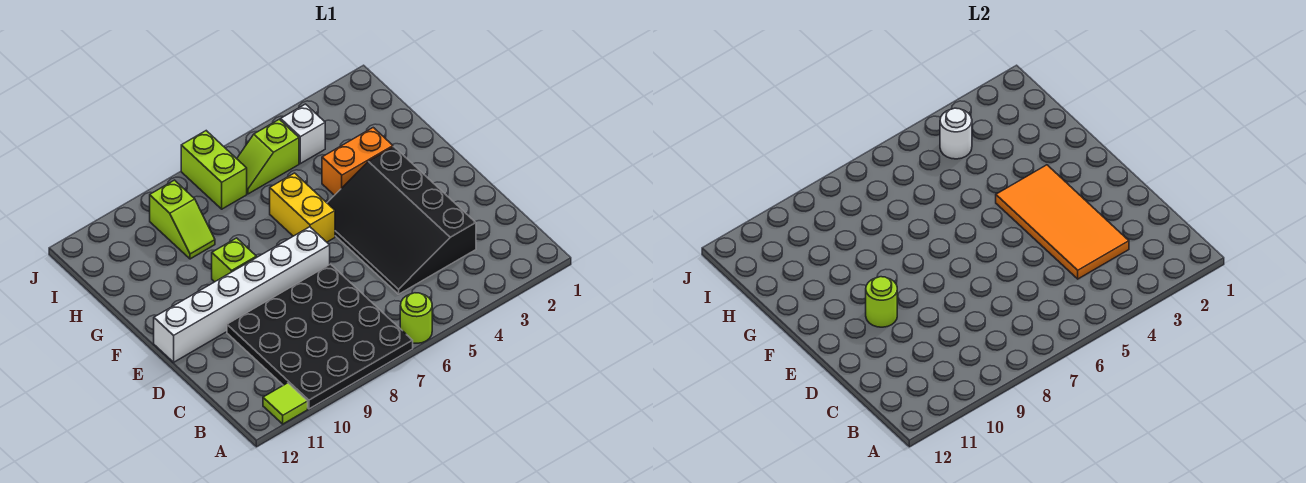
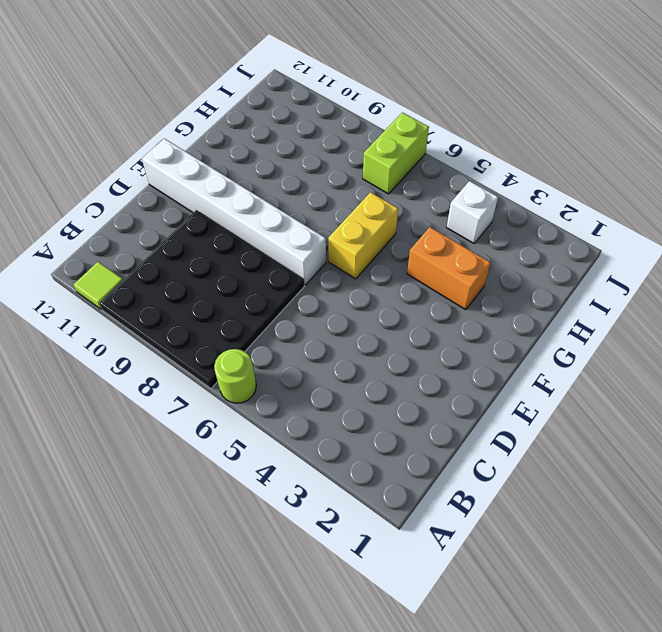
none -> black 3x4 slope [327,147,476,294]
none -> lime 1x1 brick [212,238,256,282]
none -> lime 1x2 slope [150,180,215,259]

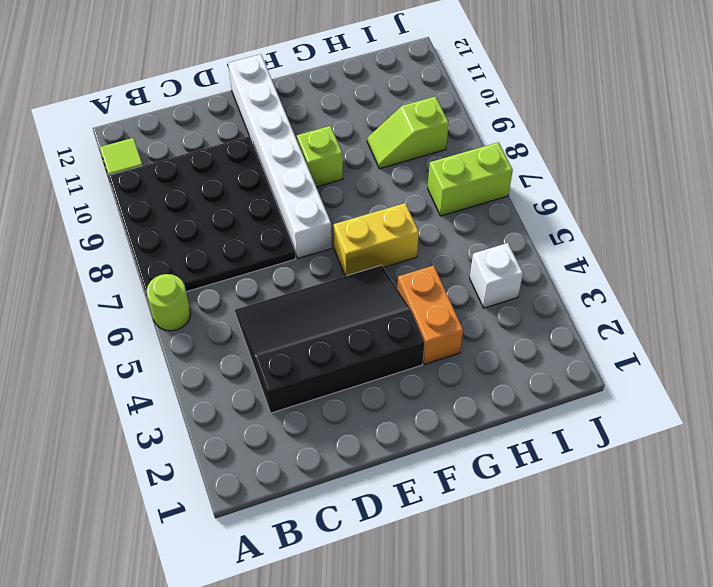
none -> lime 1x2 slope [237,119,299,194]
none -> orange 2x4 tile [996,165,1129,279]
none -> lime 1x1 round brick [866,277,897,327]

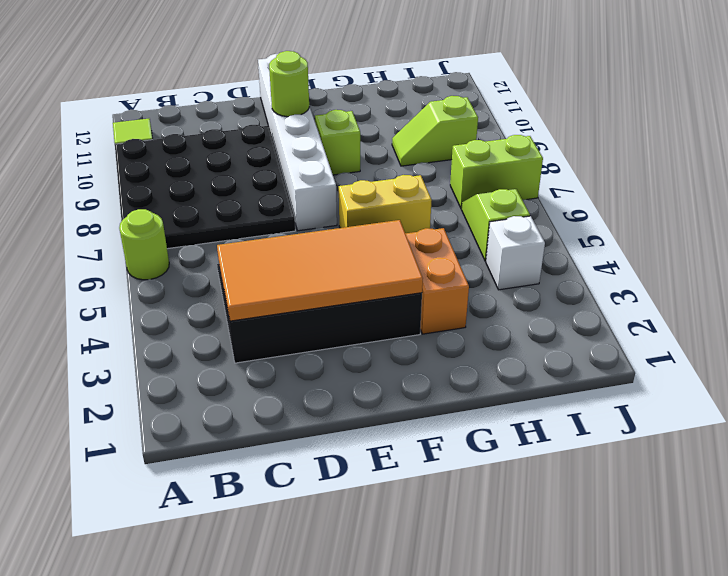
none -> white 1x1 round brick [940,108,972,159]

